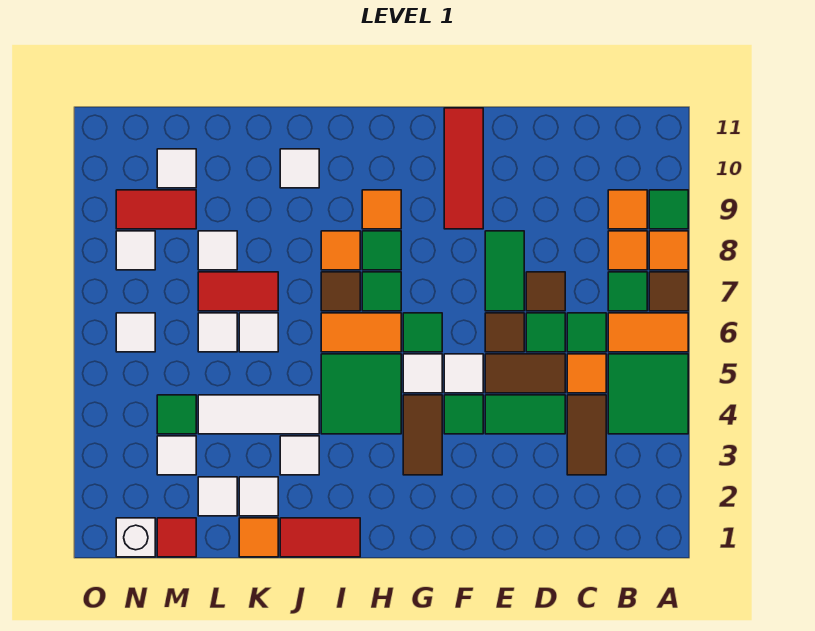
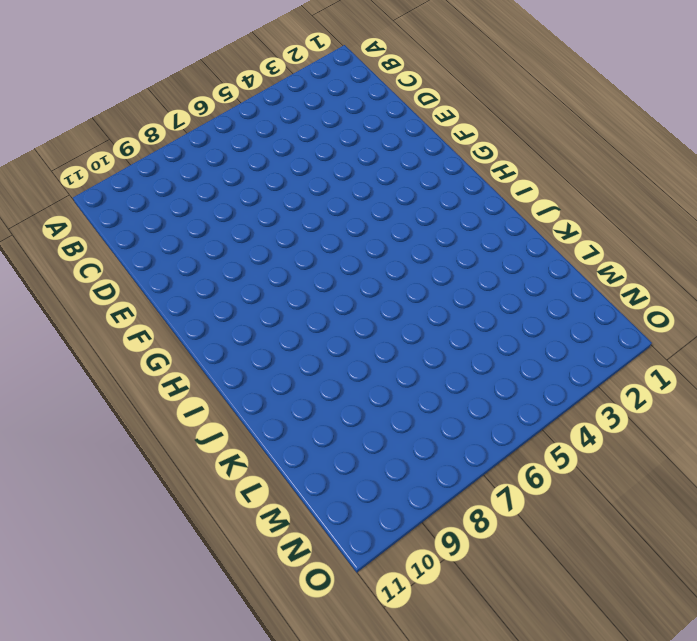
none -> green 2x2 tile [608,354,688,434]
none -> orange 1x2 tile [608,313,688,352]
none -> brown 1x1 tile [649,272,688,311]
none -> orange 1x1 tile [649,231,688,270]

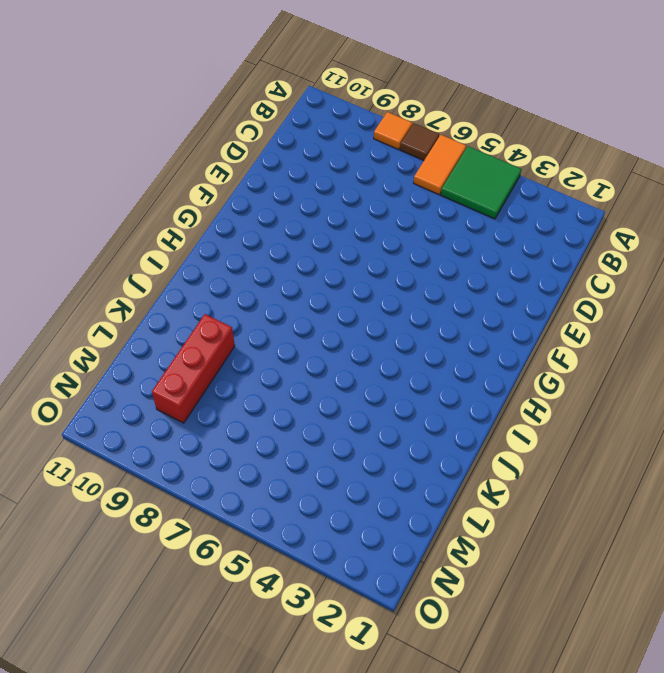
red 1x3 brick [152,314,235,423] -> red 1x2 tile [116,190,196,229]
none -> green 1x1 tile [649,190,688,229]
none -> green 1x1 tile [608,272,647,311]
none -> orange 1x1 tile [608,231,647,270]
none -> orange 1x1 tile [608,190,647,229]

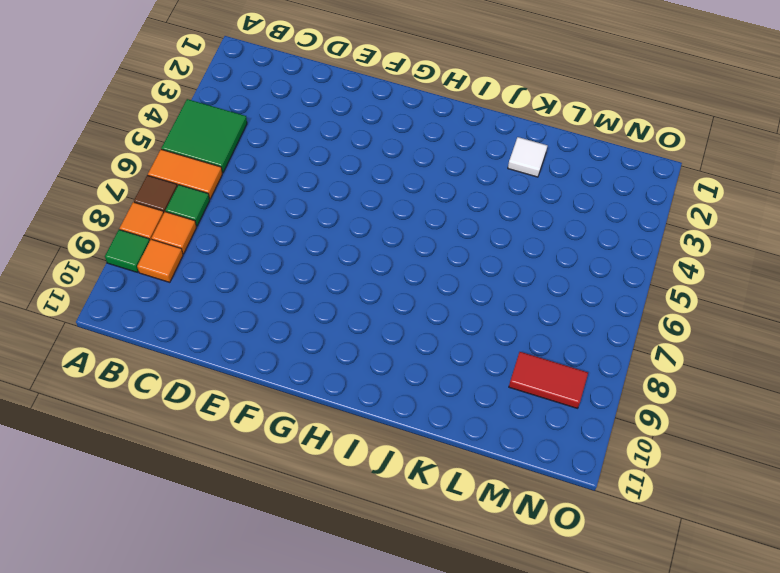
none -> brown 1x2 tile [567,395,606,475]
none -> orange 1x1 tile [567,354,606,393]
none -> green 1x1 tile [567,313,606,352]
none -> green 1x2 tile [485,395,565,434]

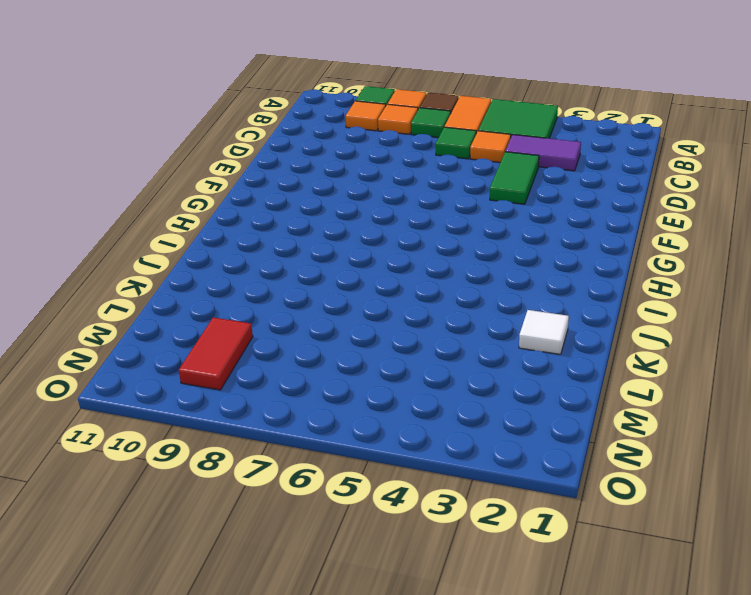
purple 1x2 tile [505,135,581,171] -> brown 1x2 tile [567,395,606,475]
none -> brown 1x2 tile [485,354,565,393]
none -> green 1x1 tile [526,313,565,352]
none -> brown 1x1 tile [526,272,565,311]
none -> brown 1x1 tile [485,313,524,352]

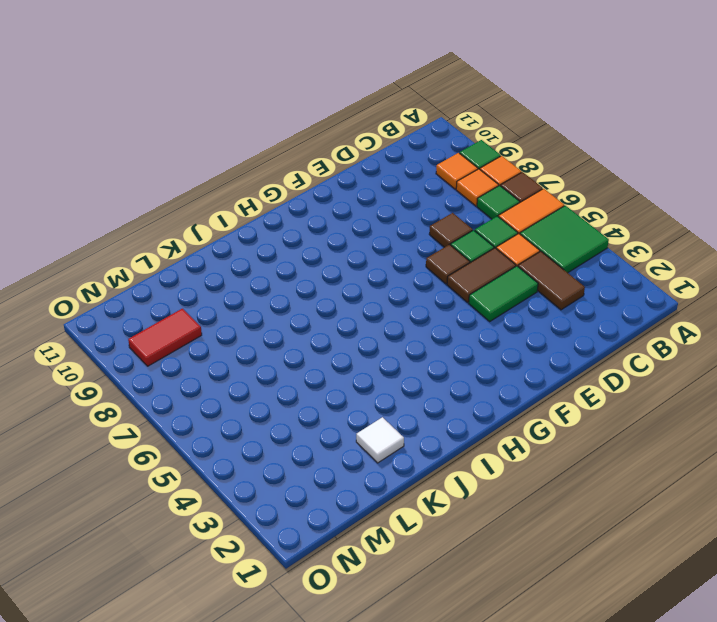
none -> green 1x2 tile [485,231,524,311]
none -> green 1x1 tile [444,395,483,434]
none -> white 1x1 tile [444,354,483,393]
none -> red 1x3 tile [444,108,483,229]

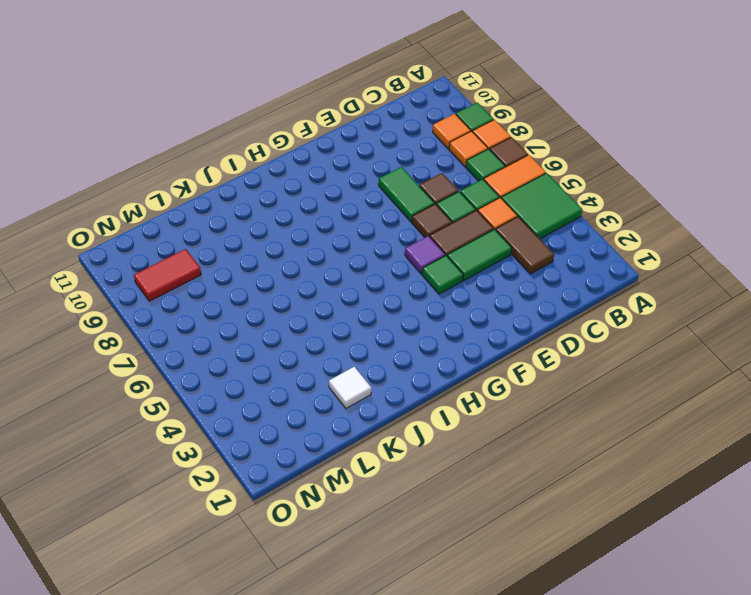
purple 1x1 tile [405,236,445,274] -> white 1x1 tile [444,354,483,393]
none -> red 1x3 tile [444,108,483,229]
none -> brown 1x2 tile [403,395,442,475]
none -> white 1x1 tile [403,354,442,393]
none -> green 1x1 tile [403,313,442,352]

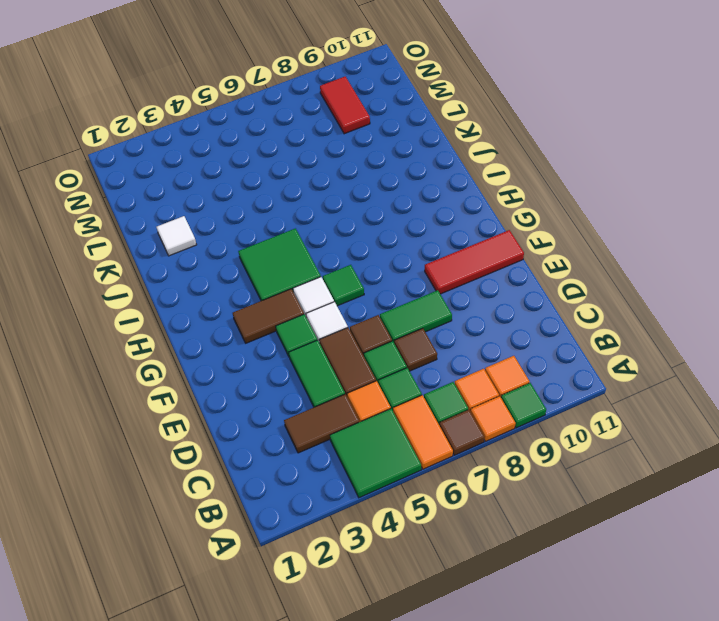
none -> orange 1x2 tile [321,313,401,352]
none -> green 1x1 tile [362,272,401,311]
none -> green 1x1 tile [362,231,401,270]
none -> orange 1x1 tile [362,190,401,229]

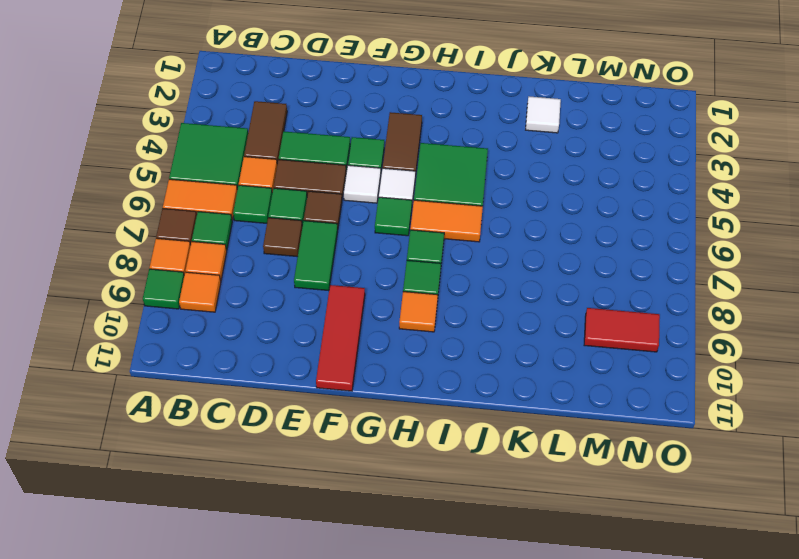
none -> red 1x2 tile [280,518,360,557]
none -> brown 1x1 tile [321,272,360,311]
none -> orange 1x1 tile [321,231,360,270]
none -> white 1x1 tile [280,436,319,475]

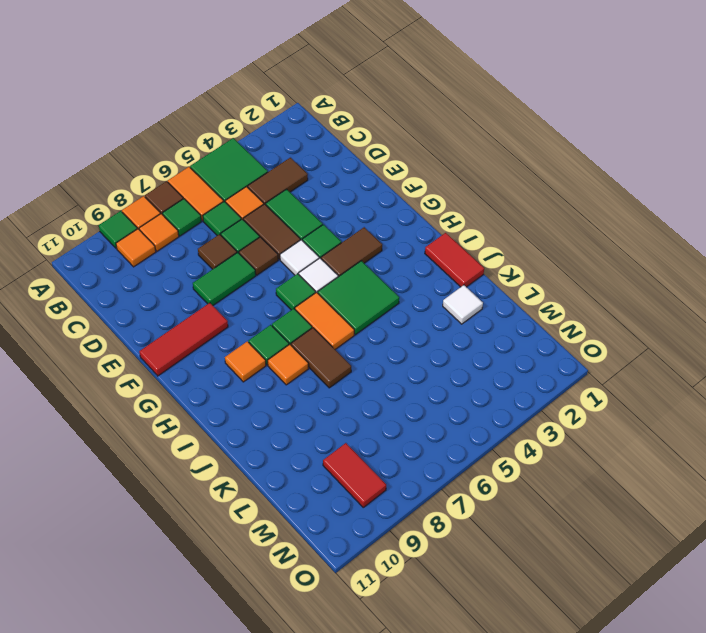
brown 1x2 tile [291,328,351,388] -> brown 1x1 tile [321,272,360,311]
none -> white 1x1 tile [280,436,319,475]
none -> white 1x3 tile [198,395,319,434]
none -> white 1x1 tile [280,149,319,188]
none -> orange 1x1 tile [239,518,278,557]

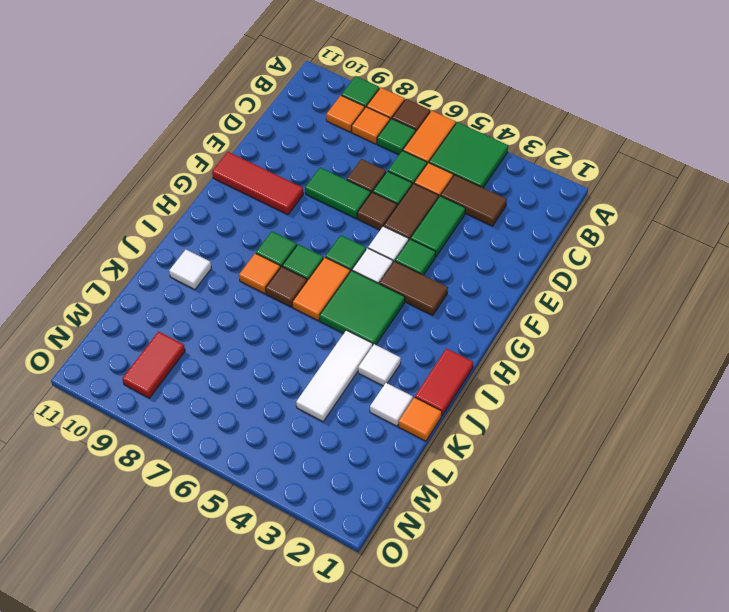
none -> orange 1x1 tile [362,190,401,229]
none -> white 1x1 tile [239,313,278,352]
none -> red 1x2 tile [198,272,278,311]
none -> white 1x1 tile [198,477,237,516]

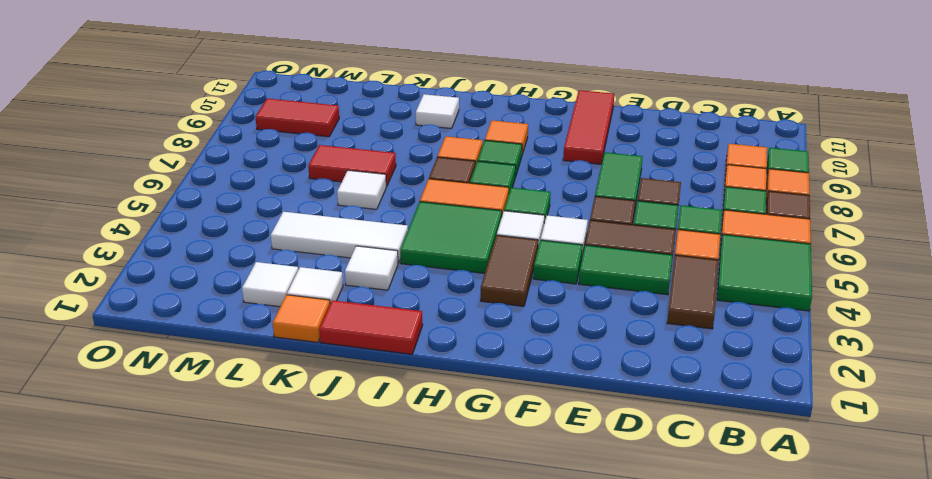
none -> white 1x1 tile [198,313,237,352]
none -> white 1x1 tile [198,231,237,270]
none -> red 1x1 tile [157,518,196,557]
none -> white 1x1 tile [157,436,196,475]

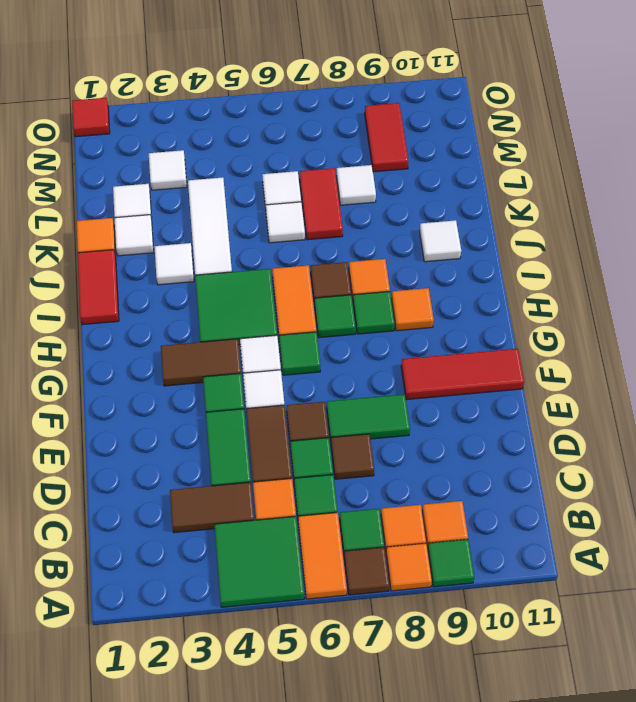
red 1x1 tile [72,98,110,137] -> red 1x1 tile moved to [157,518,196,557]
none -> green 1x1 tile [157,395,196,434]
none -> white 1x1 tile [157,149,196,188]
none -> white 1x1 brick [116,518,155,557]
none -> white 1x1 tile [116,313,155,352]

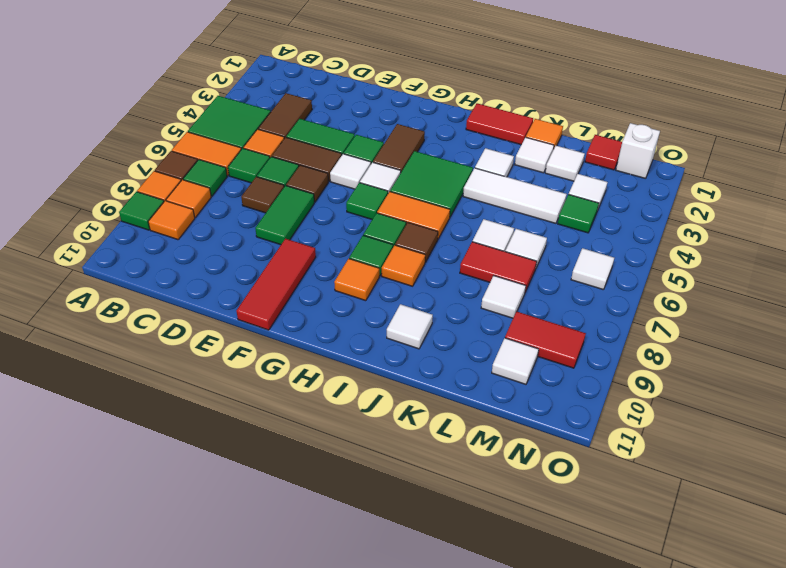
none -> white 1x1 tile [116,231,155,270]

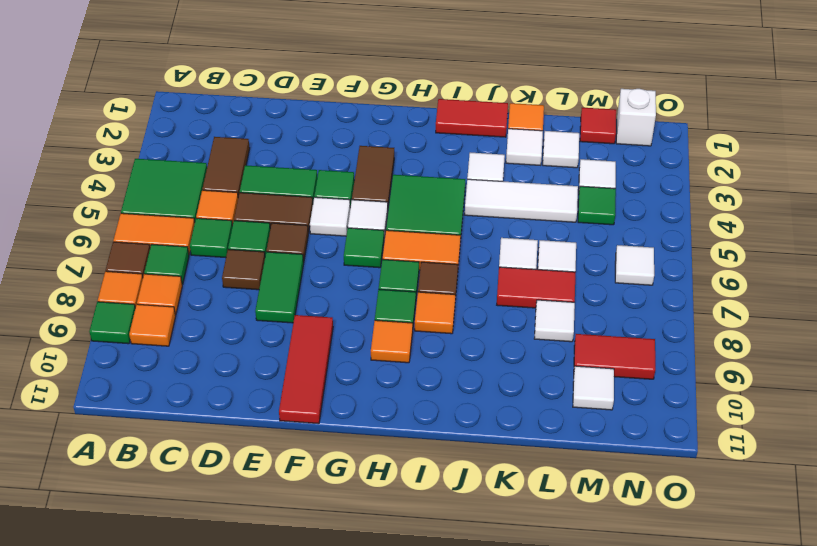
none -> white 1x1 tile [280,149,319,188]
none -> white 1x1 tile [116,231,155,270]

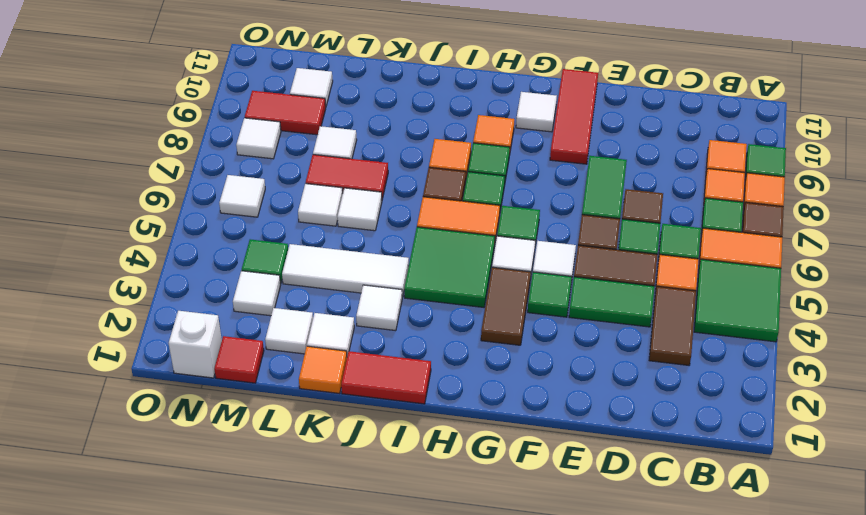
white 1x1 tile [516,92,557,132] -> white 1x1 tile moved to [280,149,319,188]

